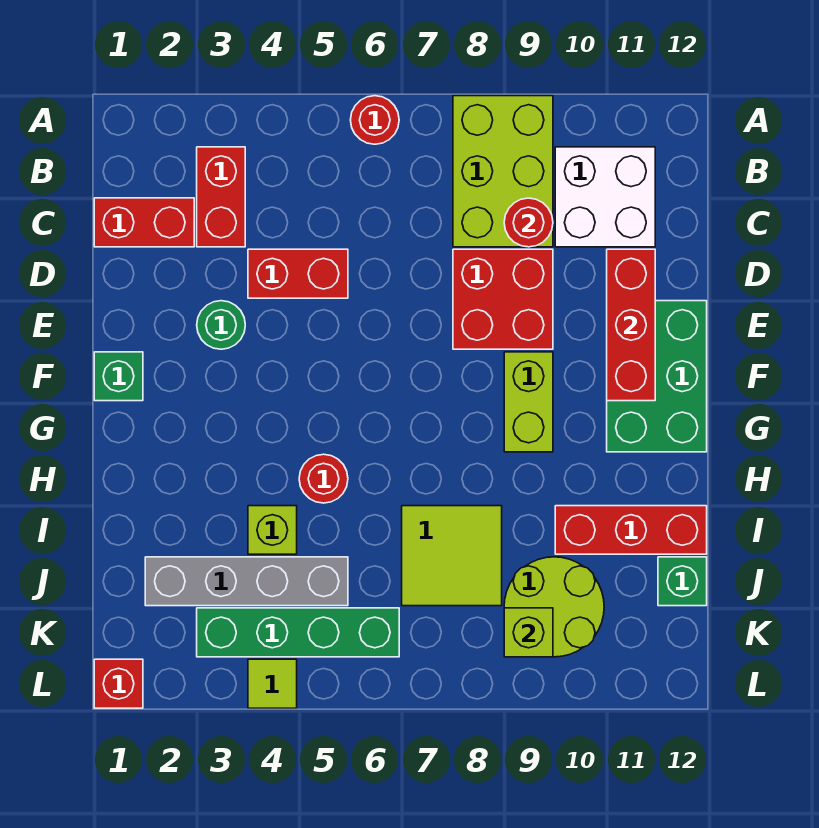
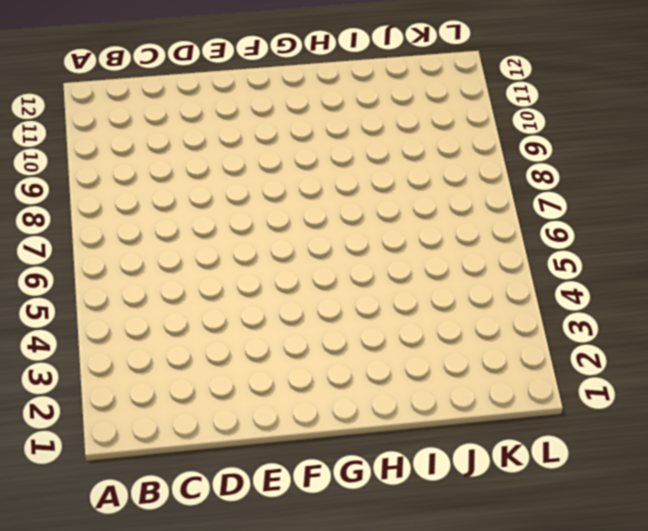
none -> red 1x1 round brick [351,96,399,144]
none -> lime 2x3 brick [453,96,553,247]
none -> red 1x2 brick [197,147,245,247]

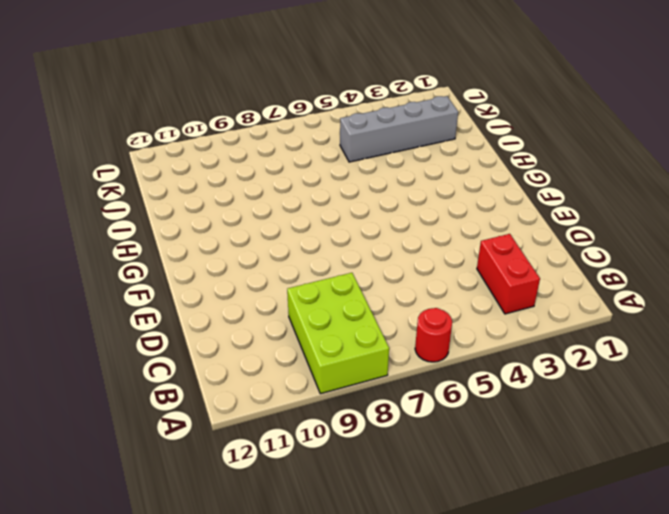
none -> white 2x2 brick [555,147,655,247]
none -> red 1x2 brick [94,198,194,247]
none -> red 1x2 brick [248,249,348,298]

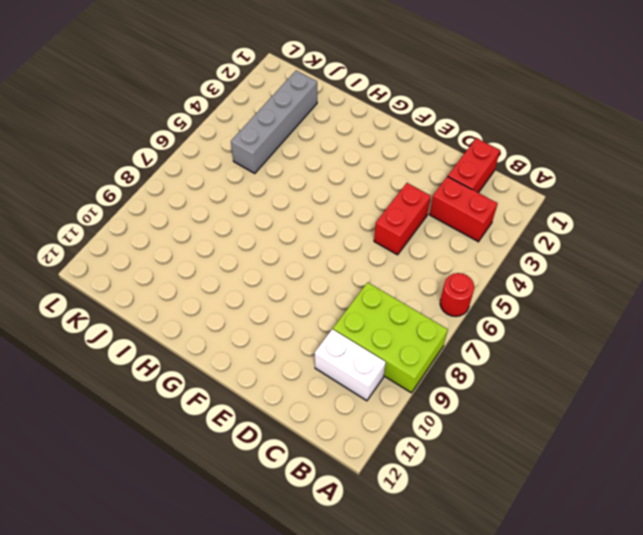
white 1x2 brick [315,329,386,401] -> white 2x2 brick [555,147,655,247]
none -> red 2x2 brick [453,249,553,349]
none -> green 1x1 round brick [197,301,245,349]
none -> green 2x3 brick [607,301,707,452]

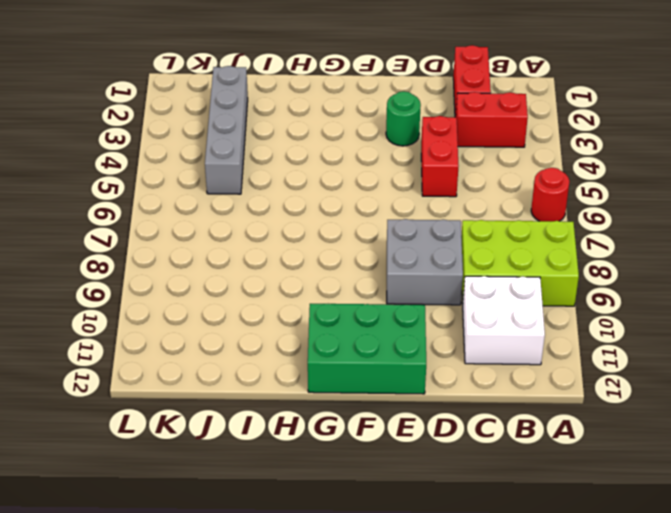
grey 2x2 brick [387,219,463,305] -> red 2x2 brick [453,249,553,349]
none -> green 1x1 brick [94,352,143,401]
none -> lime 1x2 brick [504,352,553,452]
none -> red 1x1 round brick [299,454,348,503]

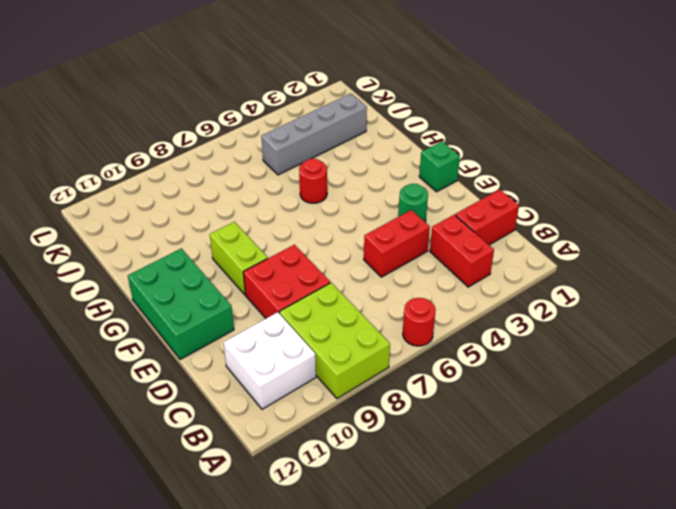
none -> lime 1x1 brick [248,506,297,554]
none -> lime 2x2 tile [402,506,502,606]
none -> red 1x3 brick [555,506,707,554]

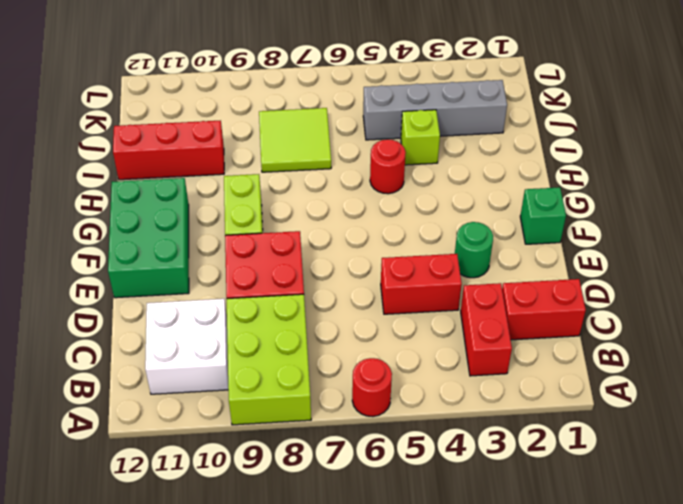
none -> lime 2x2 round brick [504,557,604,657]
none -> green 1x1 brick [658,557,707,606]
none -> green 1x4 brick [197,608,399,657]

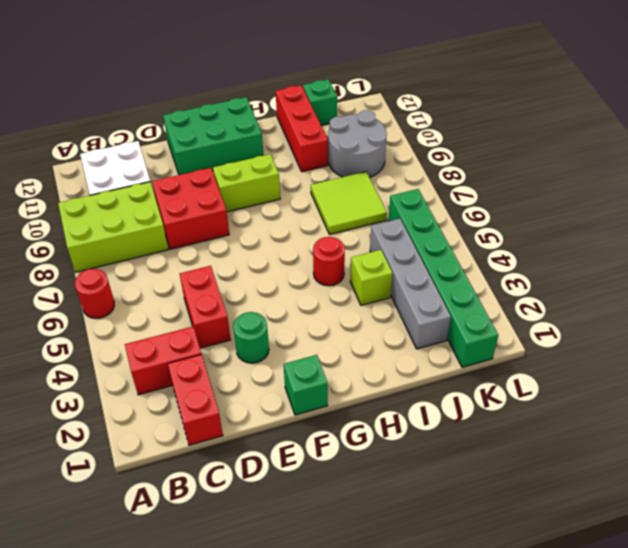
grey 2x2 round brick [328,110,387,178] -> lime 2x2 round brick [504,557,604,657]
green 1x6 brick [388,189,498,367] -> green 1x4 brick [197,608,399,657]
none -> red 1x1 brick [94,659,143,708]
none -> lime 1x1 tile [248,659,297,708]
none -> red 1x1 round brick [504,198,553,247]

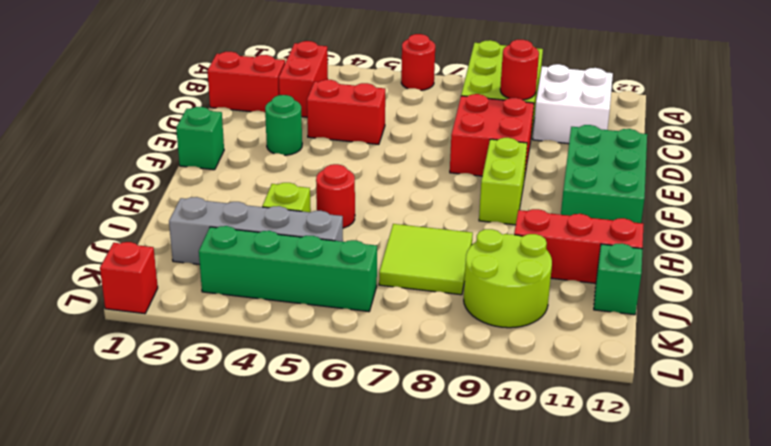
none -> lime 1x1 tile [248,659,297,708]
none -> red 1x3 brick [607,249,655,401]
none -> lime 1x1 brick [504,608,553,657]

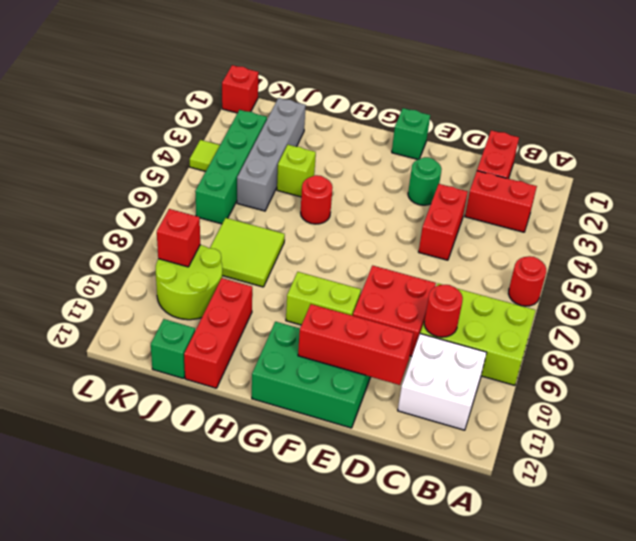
red 1x1 brick [157,209,200,267] -> lime 1x1 brick [504,608,553,657]

